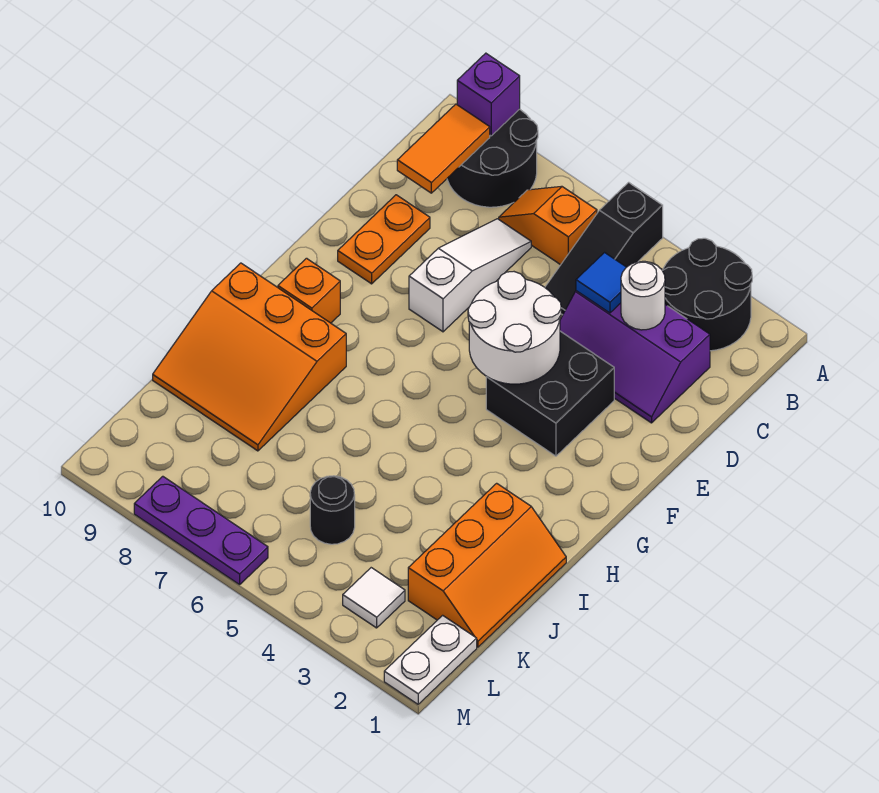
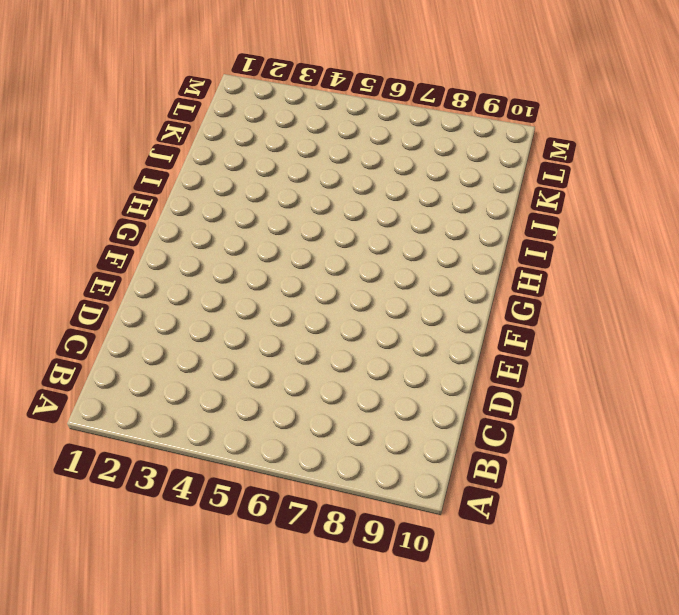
none -> black 2x2 round brick [662,238,752,351]
none -> black 1x3 slope [545,182,663,315]
none -> black 2x2 round brick [447,109,538,207]

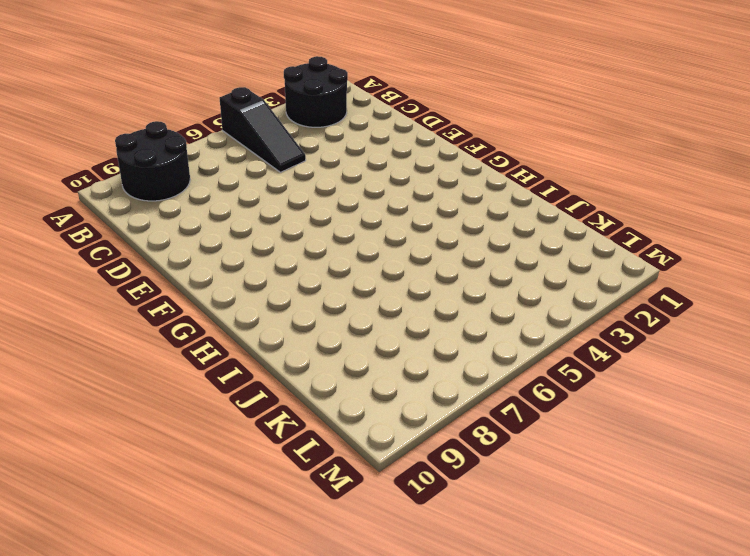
none -> orange 1x2 slope [499,186,597,265]
none -> purple 2x3 slope [560,291,710,423]
none -> white 1x3 slope [409,219,531,332]

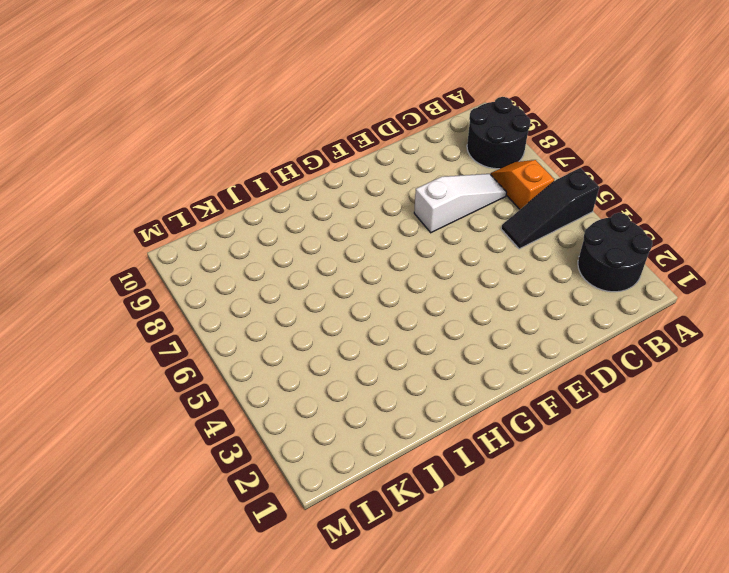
none -> purple 2x3 slope [560,291,710,423]
none -> orange 1x2 plate [338,195,430,284]
none -> black 2x2 brick [486,331,614,456]

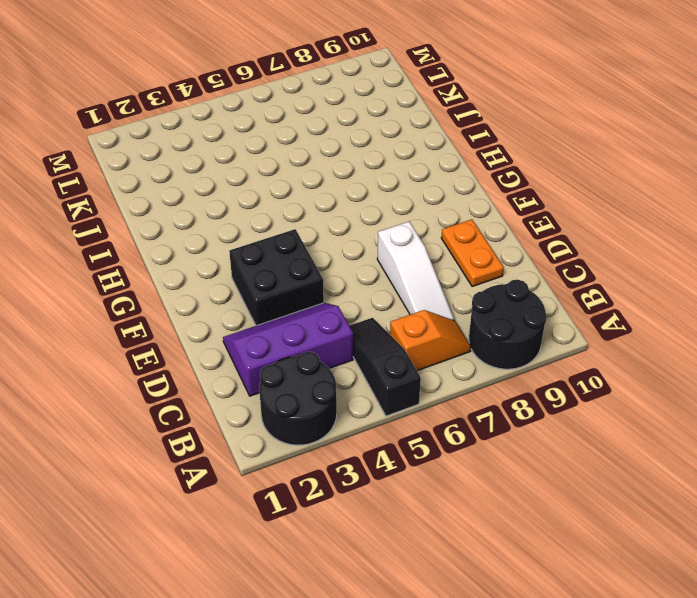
none -> orange 1x1 brick [278,258,340,323]
none -> orange 3x3 slope [153,263,346,451]
none -> orange 2x3 slope [408,483,566,647]

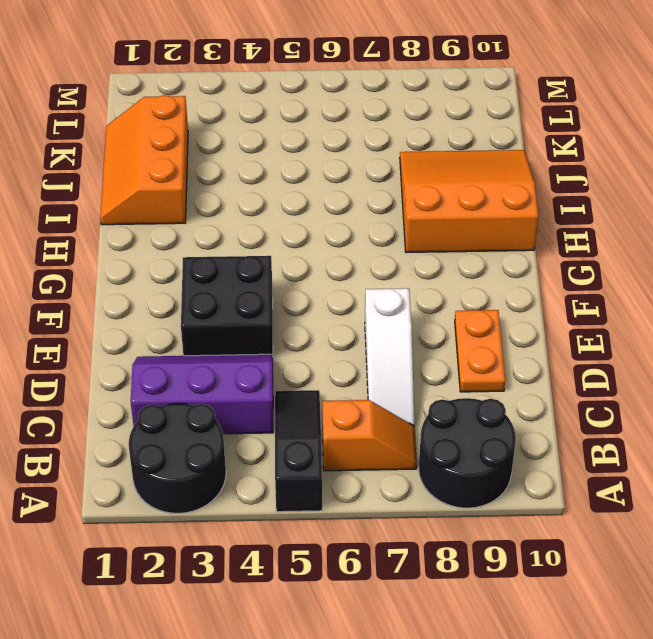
none -> orange 1x1 brick [278,258,340,323]
none -> black 1x1 round brick [310,476,355,544]
none -> white 1x2 plate [384,615,477,704]

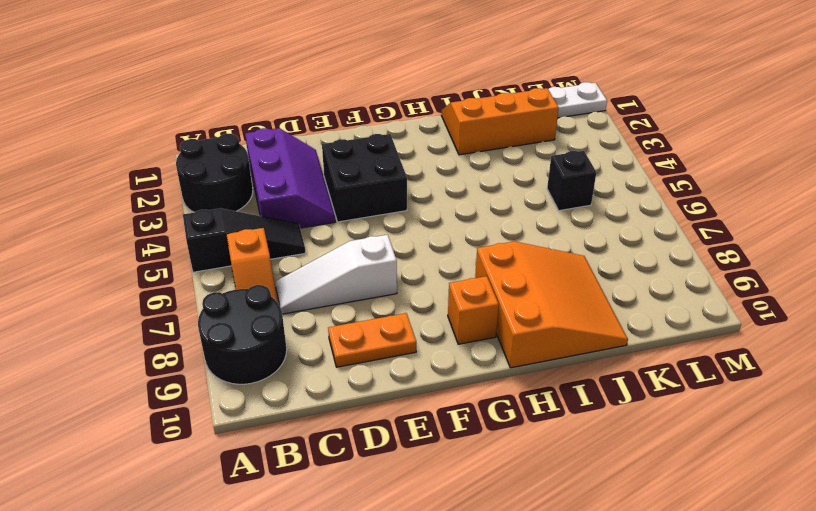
black 1x1 brick [547,151,596,211] -> black 1x1 round brick [310,476,355,544]
none -> white 1x1 tile [343,568,405,628]
none -> purple 1x3 plate [134,476,268,585]
none -> purple 1x1 brick [457,53,520,136]

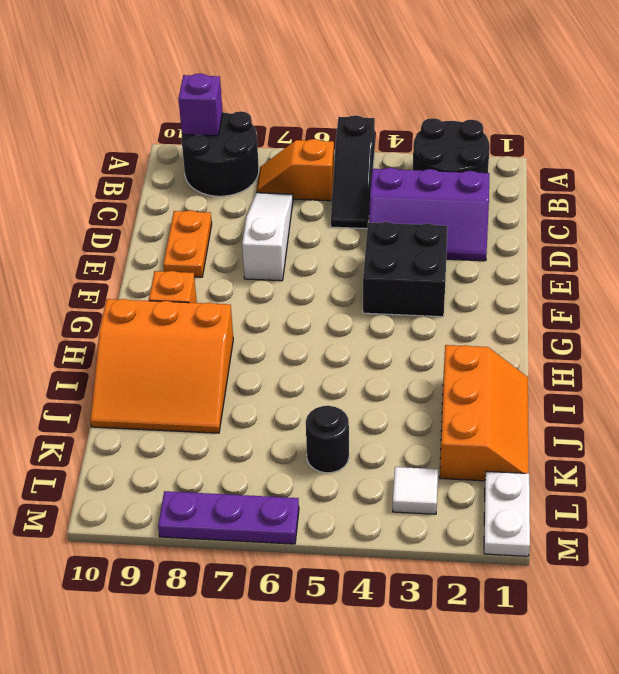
none -> orange 1x2 tile [397,104,490,193]
none -> white 1x1 round brick [621,261,665,330]
none -> blue 1x1 tile [576,253,626,313]

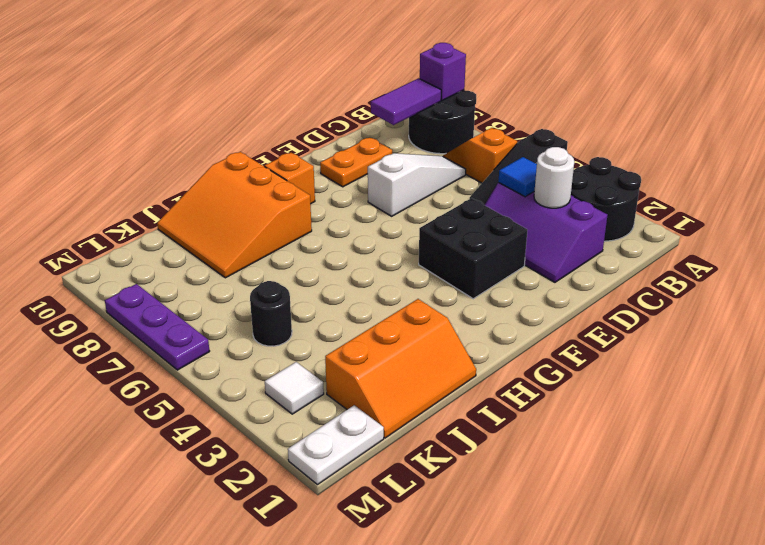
purple 1x2 tile [371,78,441,125] -> orange 1x2 tile [397,104,490,193]
none -> white 2x2 round brick [468,272,561,384]

